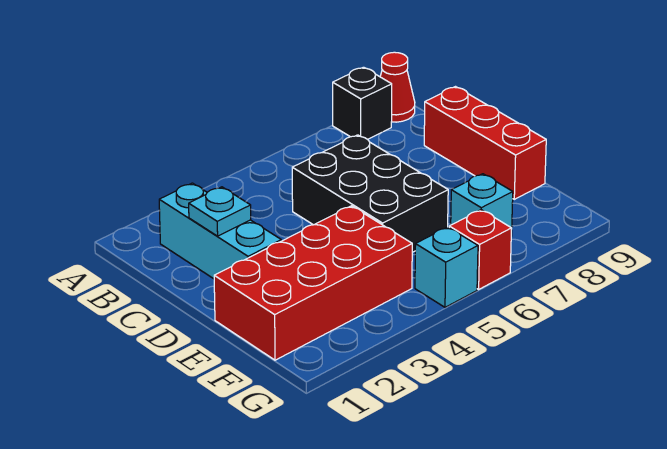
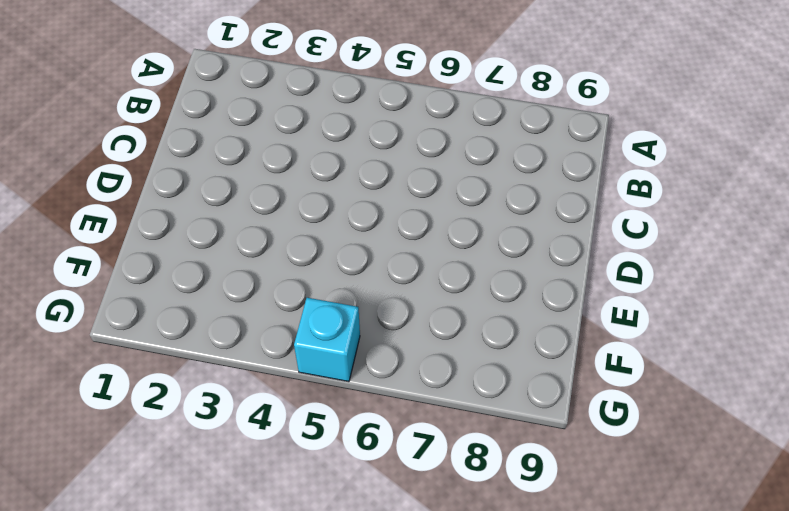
none -> black 1x1 brick [333,67,392,139]
none -> red 1x1 cone [380,52,415,122]

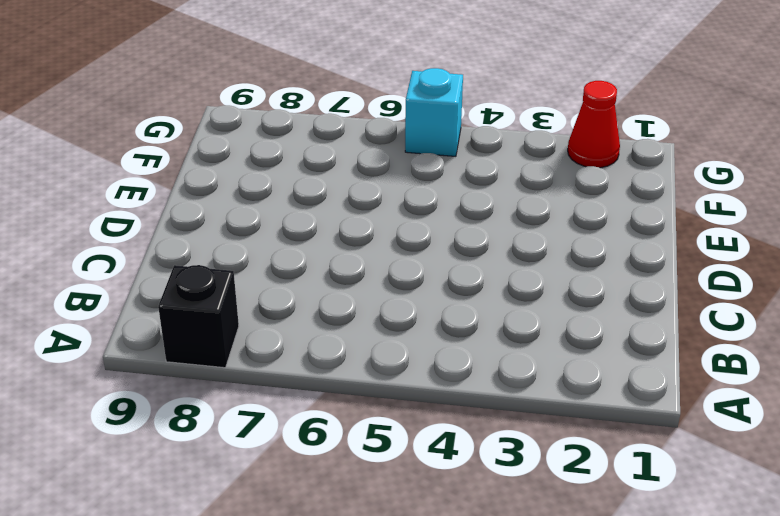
red 1x1 cone [568,81,620,168] -> red 1x1 cone moved to [380,52,415,122]
none -> cyan 1x3 brick [159,183,281,279]
none -> black 2x3 brick [292,135,448,252]

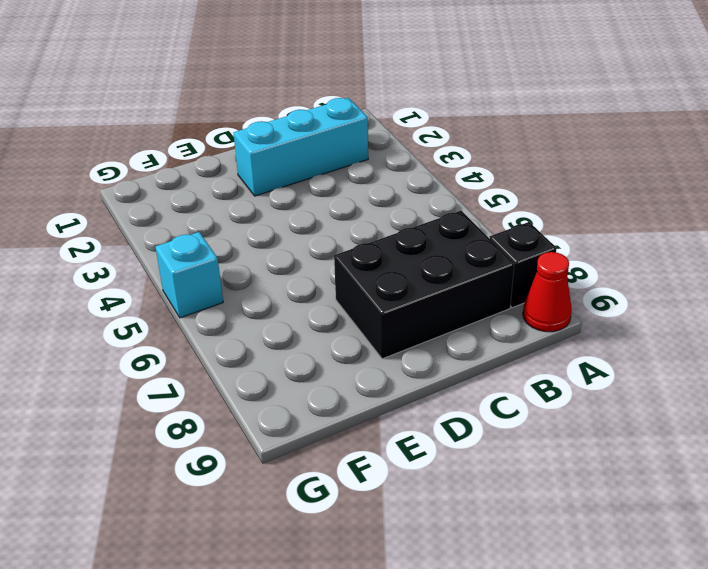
black 2x3 brick [334,211,514,359] -> black 2x3 brick moved to [292,135,448,252]
none -> red 1x3 brick [424,87,546,199]
none -> red 2x4 brick [214,206,412,360]

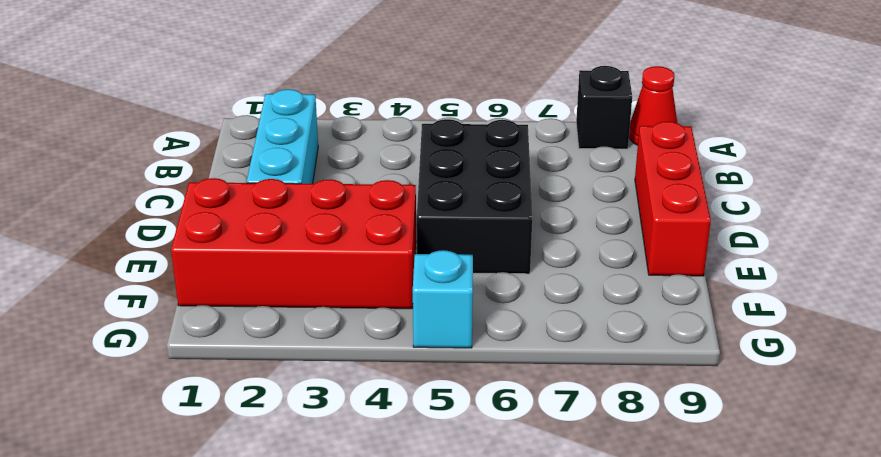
none -> cyan 1x1 brick [451,174,513,236]
none -> red 1x1 brick [449,210,512,289]

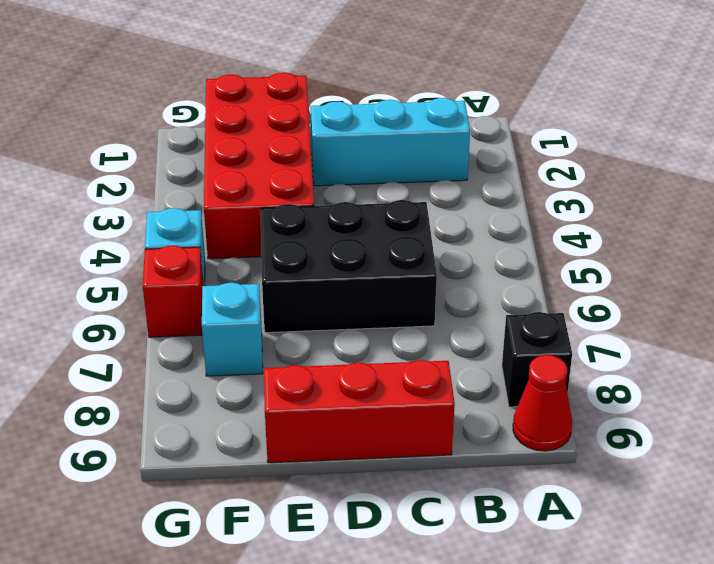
none -> cyan 1x1 plate [189,187,251,236]

